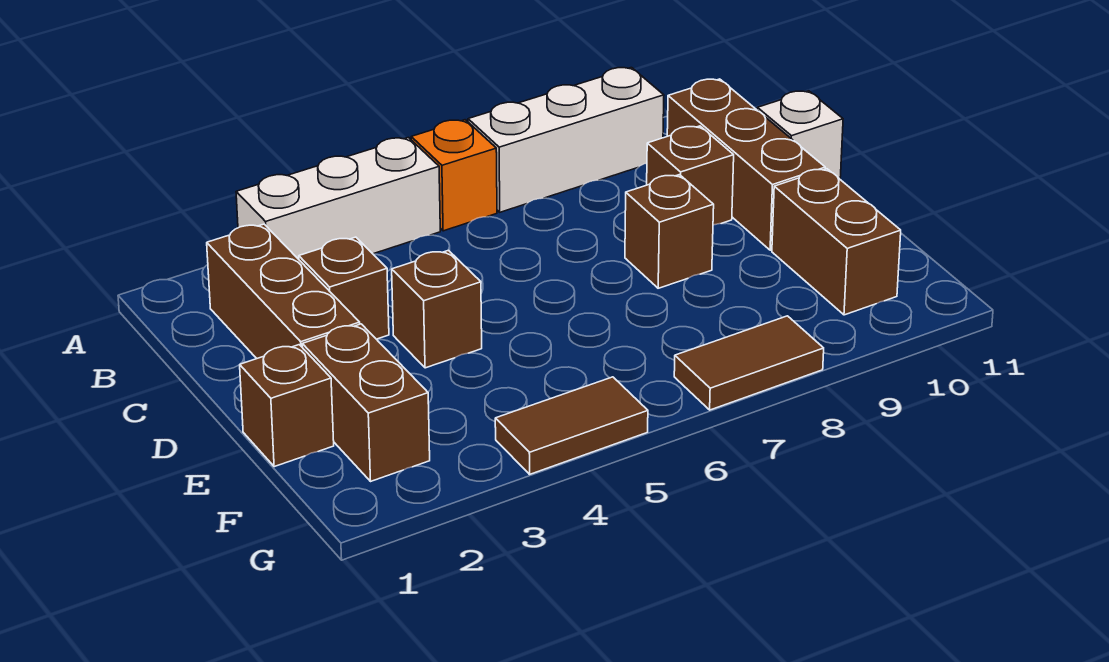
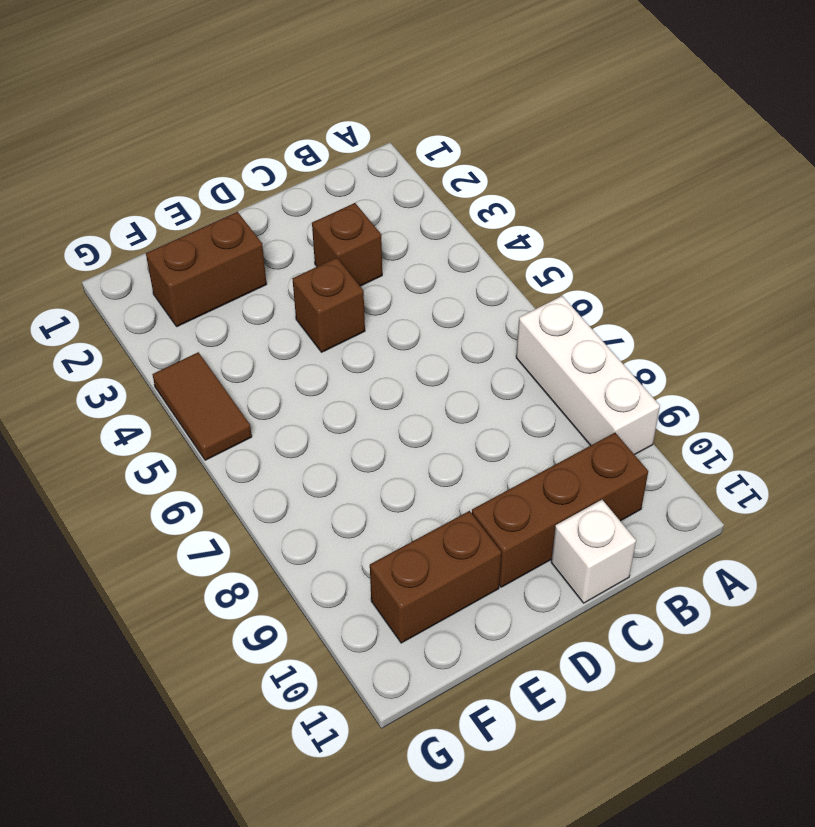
none -> white 1x3 brick [236,137,440,259]
none -> orange 1x1 brick [411,120,497,231]
none -> brown 1x3 brick [207,224,360,359]

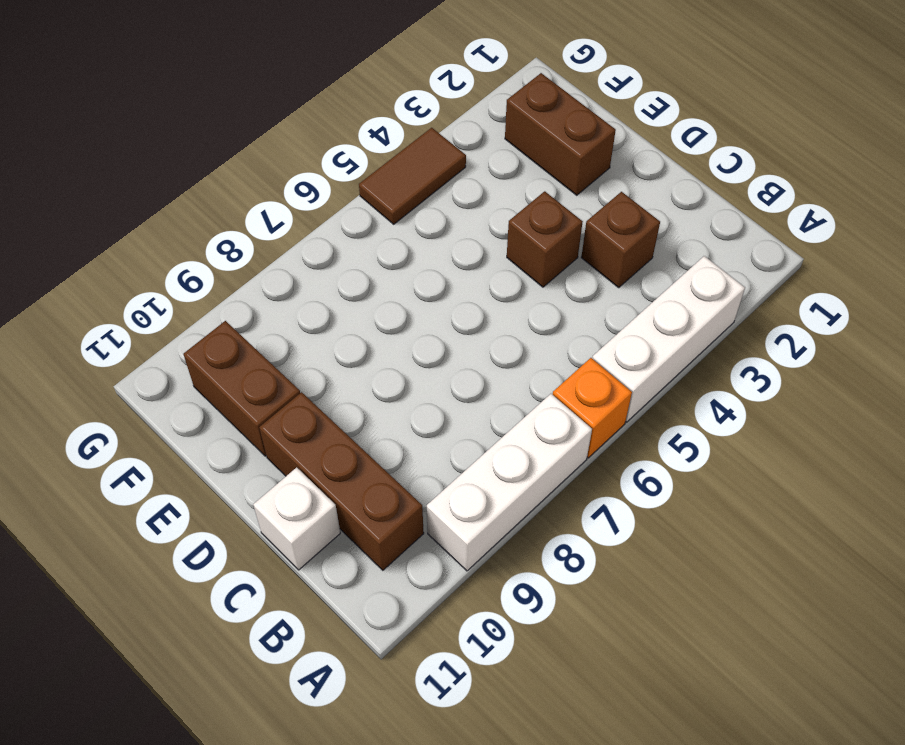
none -> brown 1x3 brick [207,224,360,359]
none -> brown 1x1 brick [647,126,734,225]
none -> brown 1x1 brick [625,175,714,288]

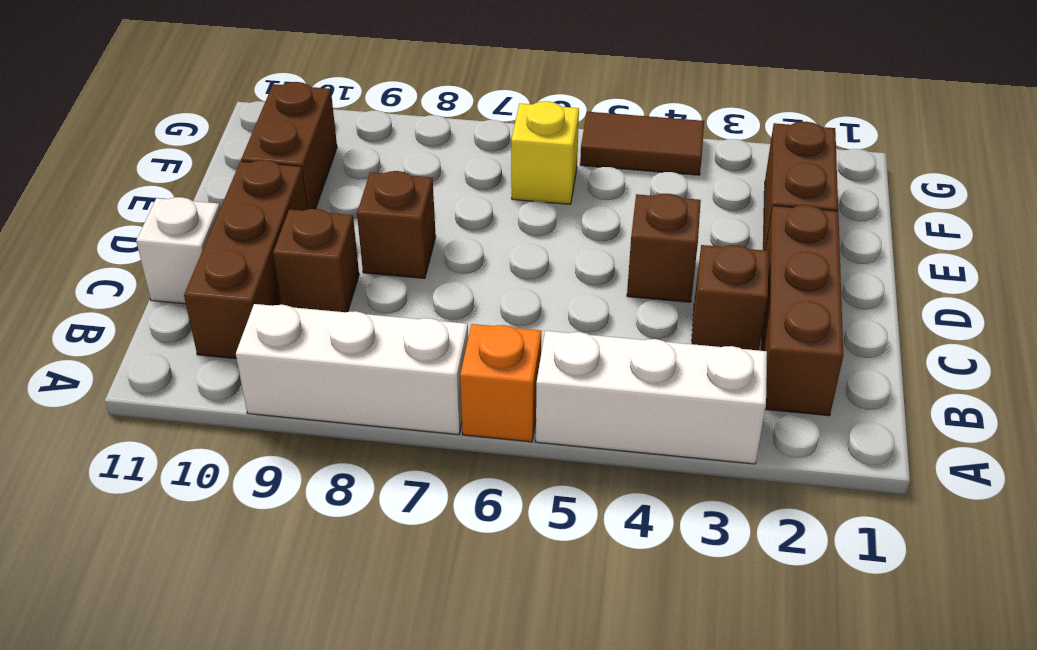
yellow 1x1 brick [511,101,579,204] -> none
none -> brown 1x1 brick [240,345,334,467]
none -> brown 1x2 tile [674,316,824,410]

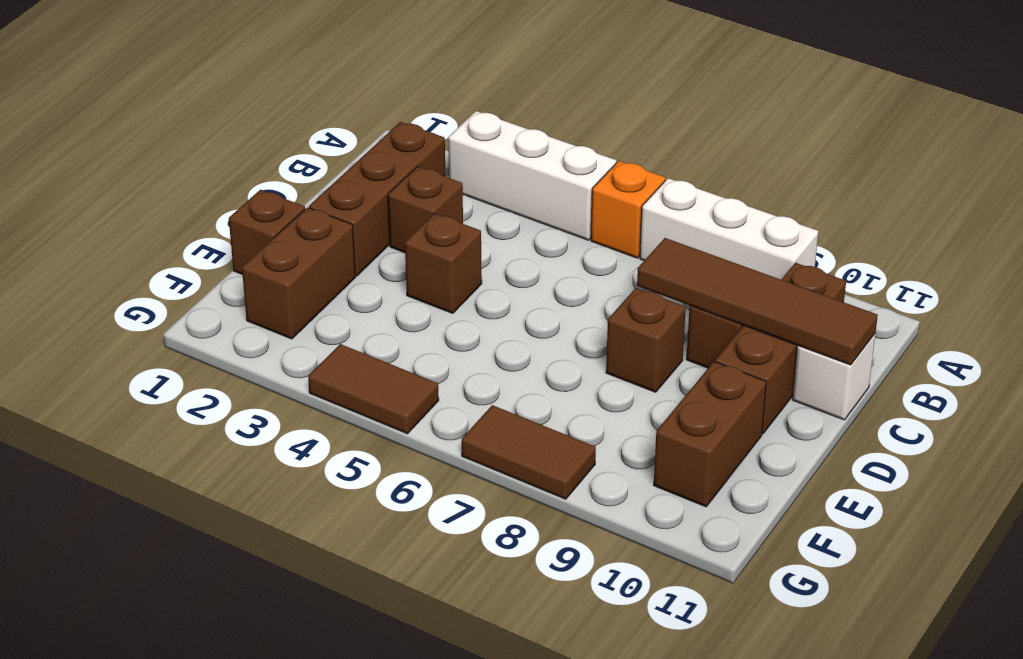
brown 1x4 tile [637,238,878,365] -> none

